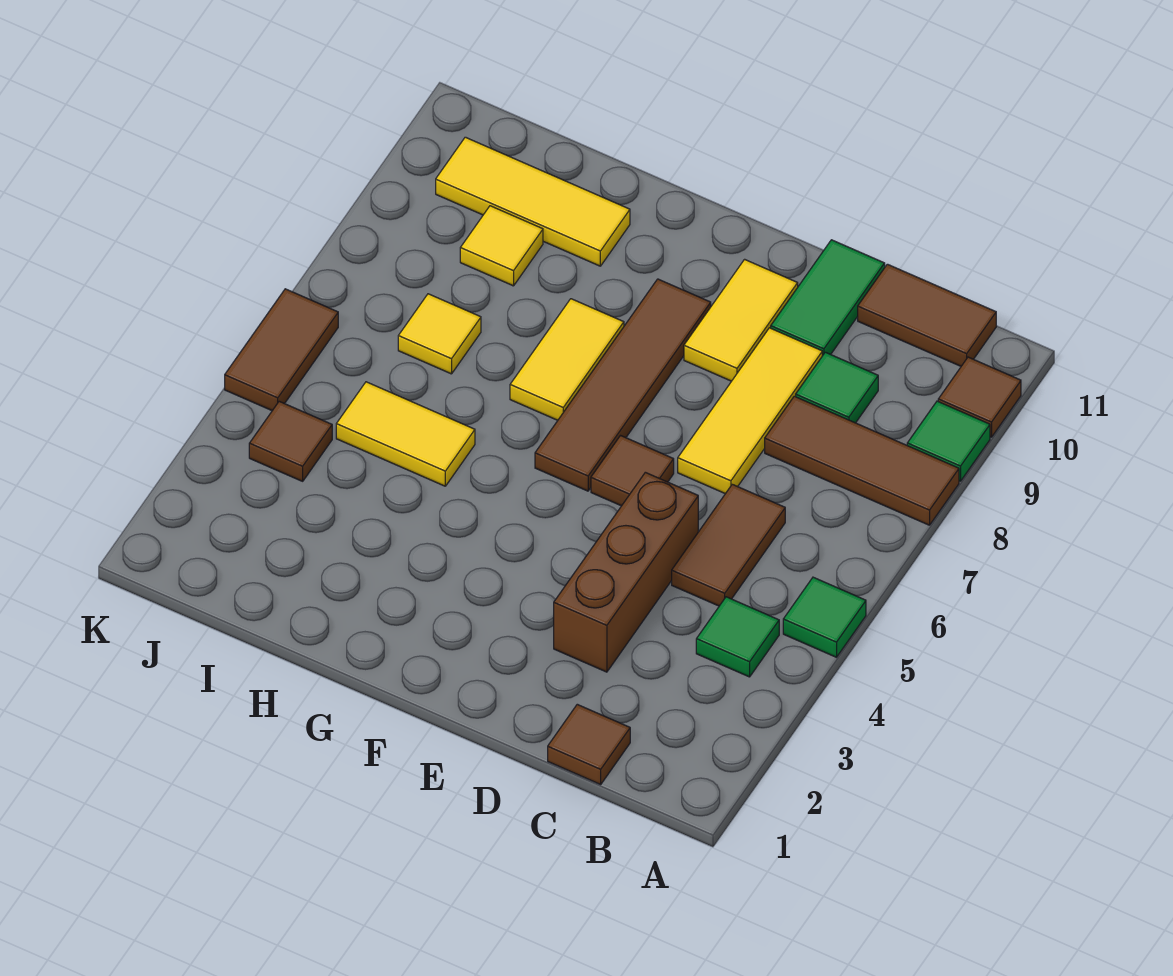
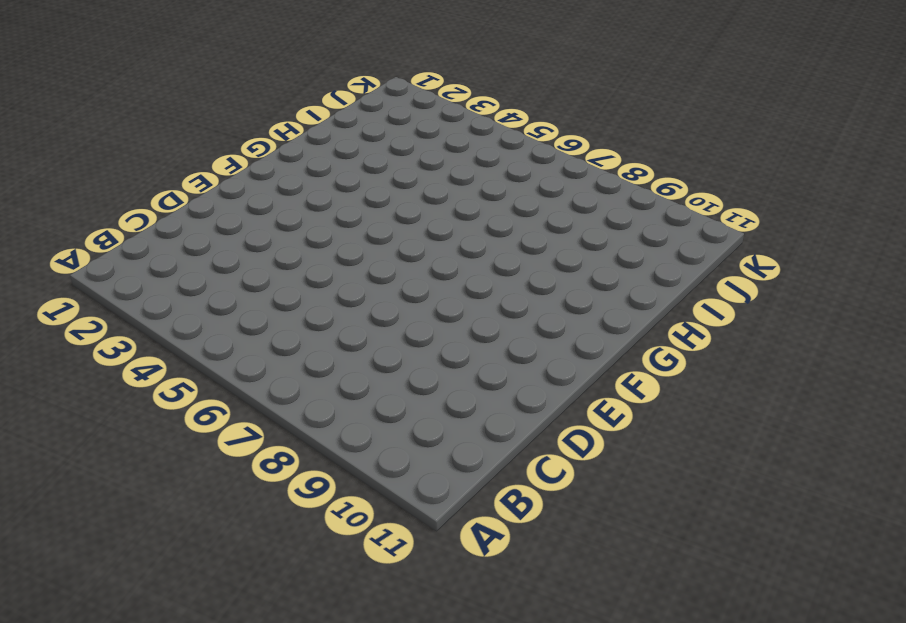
none -> green 1x1 tile [783,577,866,657]
none -> brown 1x3 tile [765,396,959,525]
none -> green 1x1 tile [907,401,990,481]

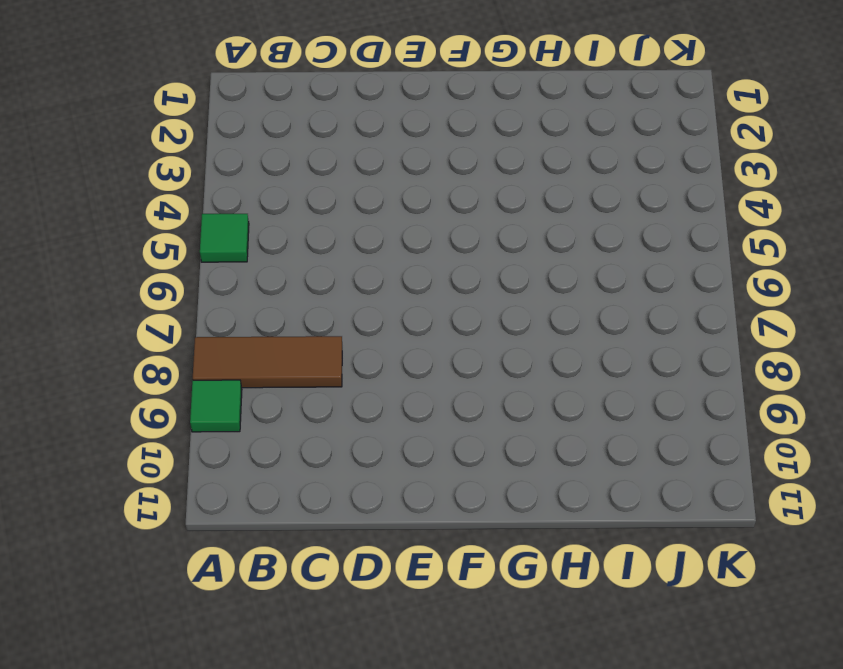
none -> brown 1x1 tile [938,357,1021,437]
none -> green 1x1 tile [696,597,779,677]
none -> brown 1x2 tile [858,264,996,366]

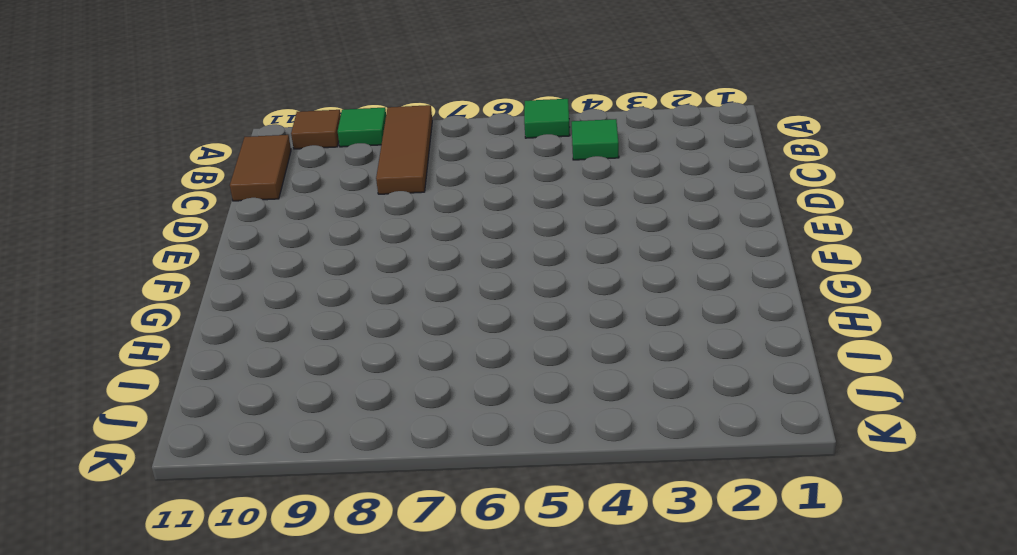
none -> brown 1x1 tile [548,704,630,784]
none -> brown 1x2 tile [672,484,785,606]
none -> green 1x1 tile [796,352,878,423]

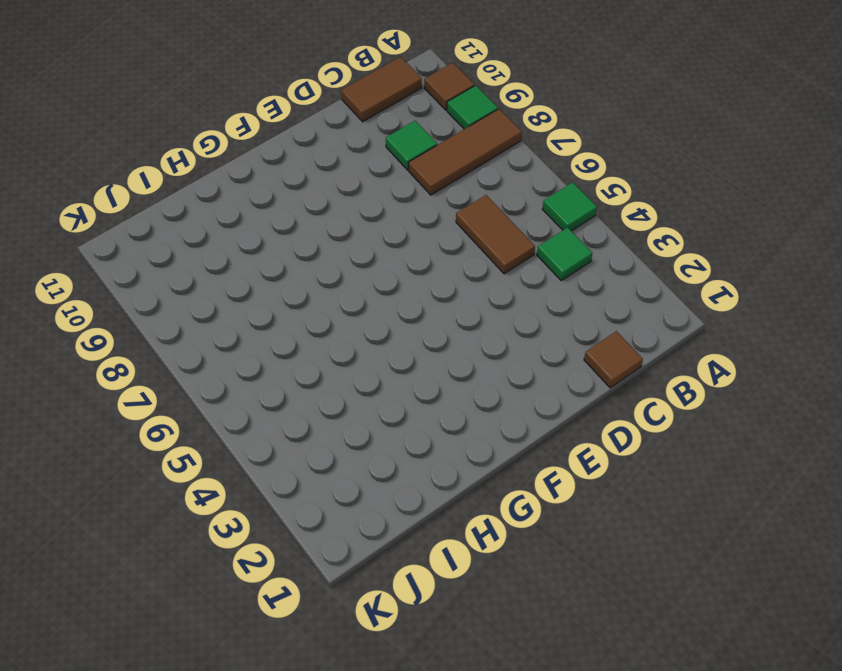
none -> brown 1x3 brick [554,472,698,672]
none -> yellow 1x3 tile [678,328,822,494]
none -> green 1x2 tile [771,240,885,356]

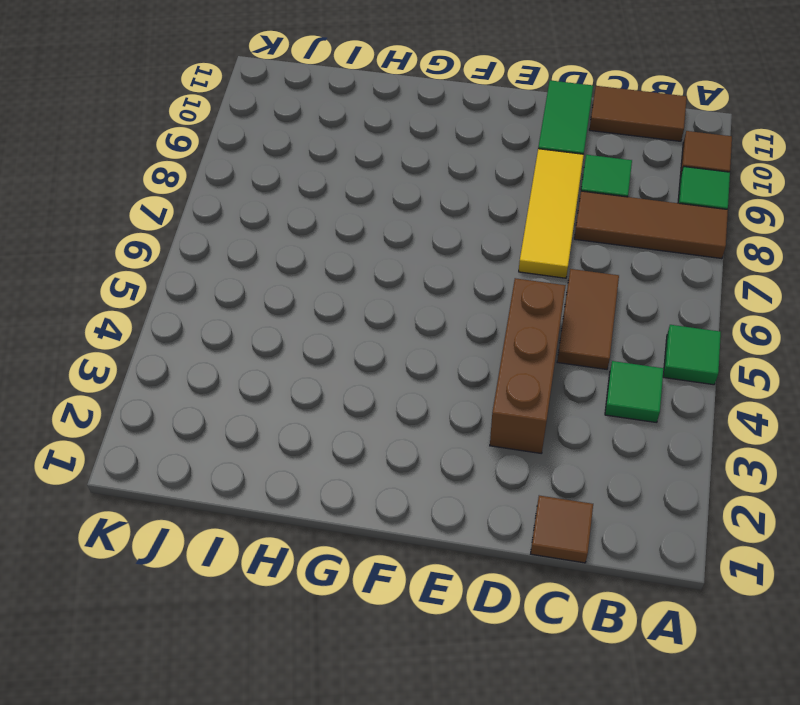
none -> brown 1x1 tile [591,436,674,506]
none -> yellow 1x2 tile [684,259,798,381]
none -> brown 1x4 tile [535,279,711,491]

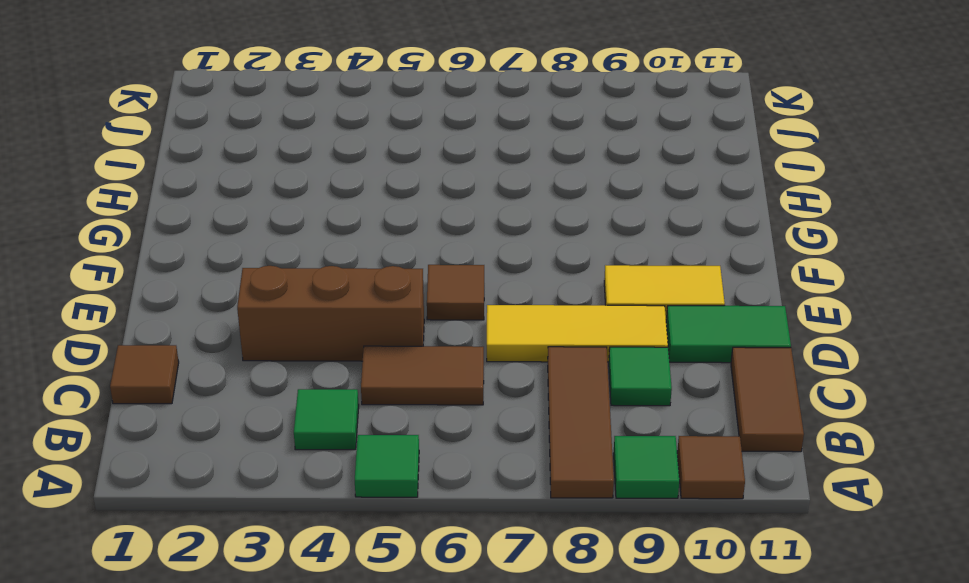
none -> brown 1x4 tile [535,279,711,491]
none -> yellow 1x2 tile [510,299,624,420]
none -> yellow 1x2 tile [336,382,475,486]

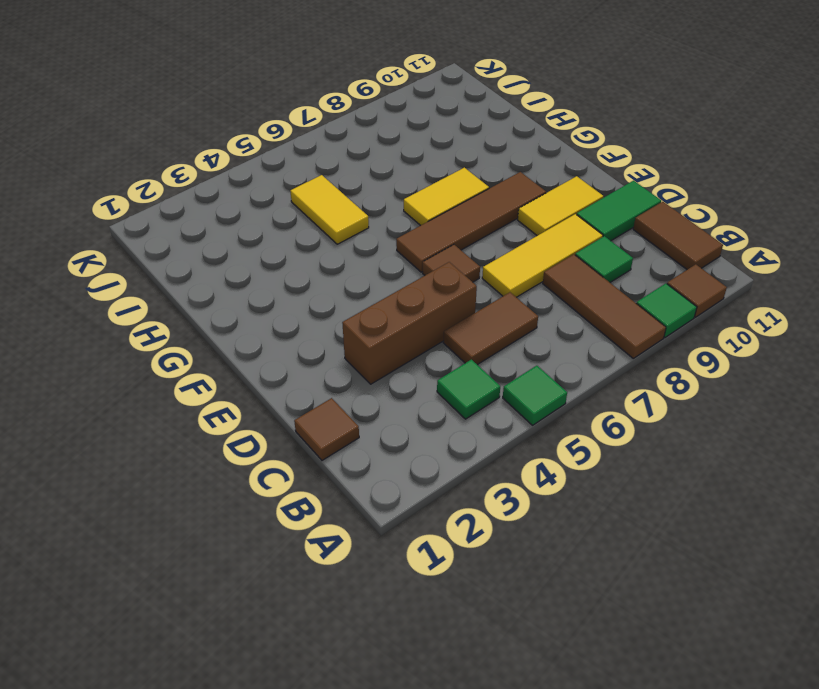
none -> yellow 1x3 tile [436,137,630,266]
none -> yellow 1x1 tile [398,294,481,374]
none -> yellow 1x1 tile [460,206,543,286]

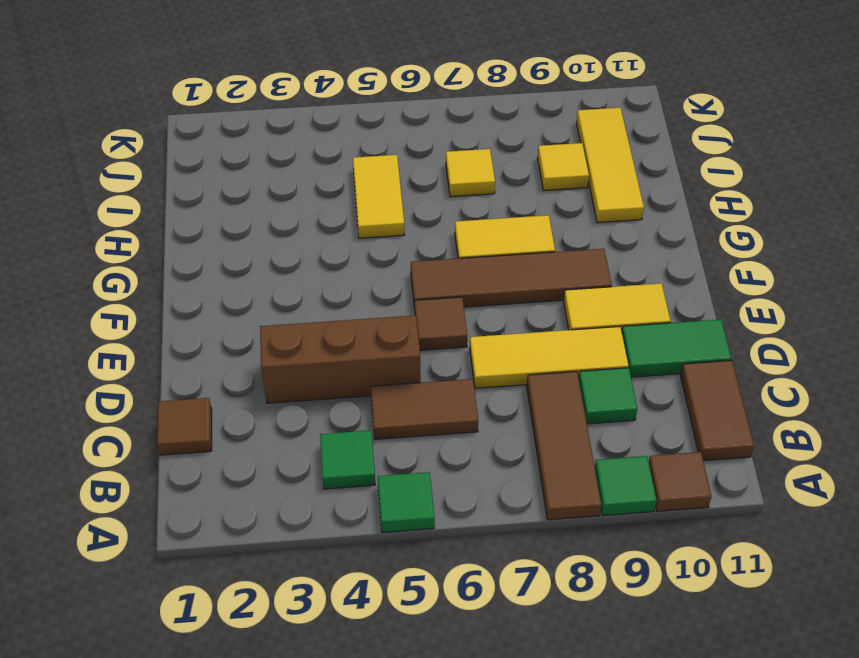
none -> brown 1x1 tile [249,401,332,481]
none -> brown 1x2 tile [225,289,338,411]

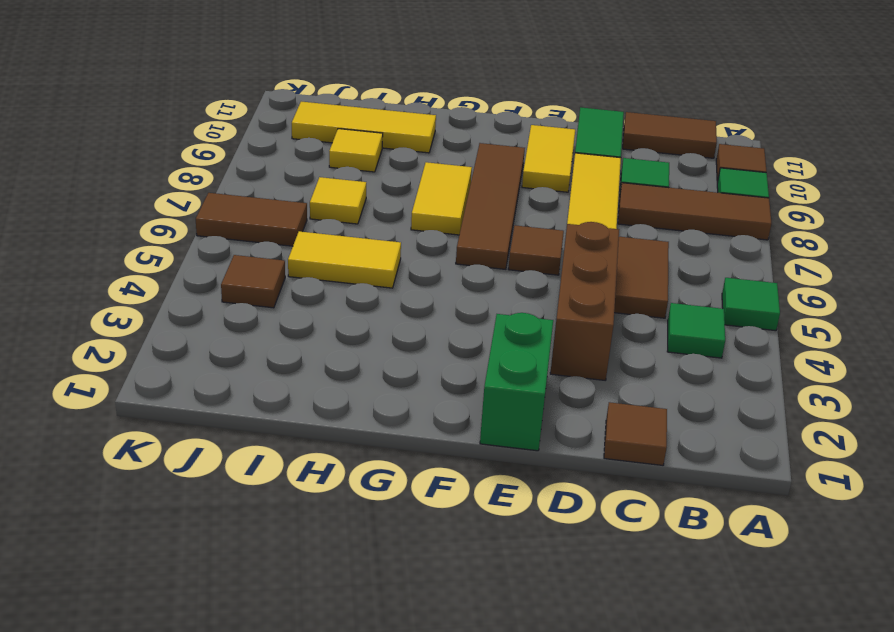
green 1x2 brick [480,313,553,451] -> none
brown 1x2 tile [196,193,307,246] -> brown 1x2 tile turned to [225,289,338,411]

